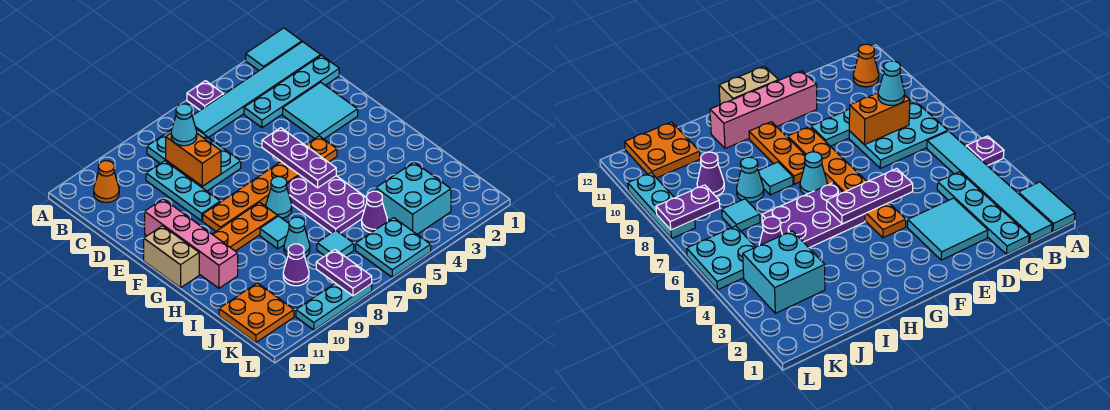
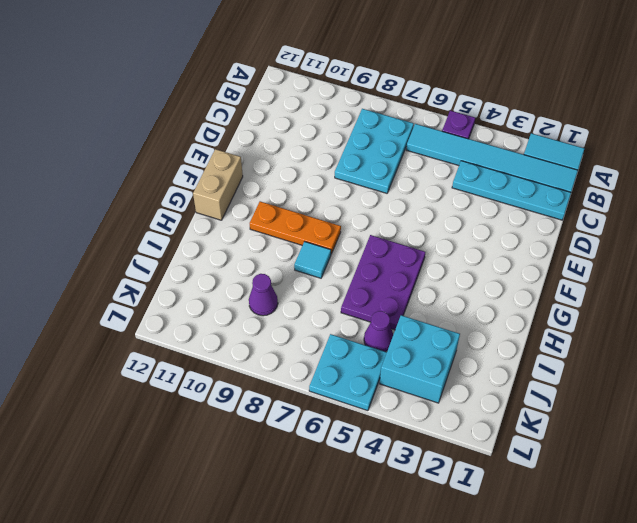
none -> orange 1x1 cone [94,161,119,202]
none -> cyan 1x3 plate [146,161,220,221]
none -> cyan 2x2 tile [283,82,358,139]

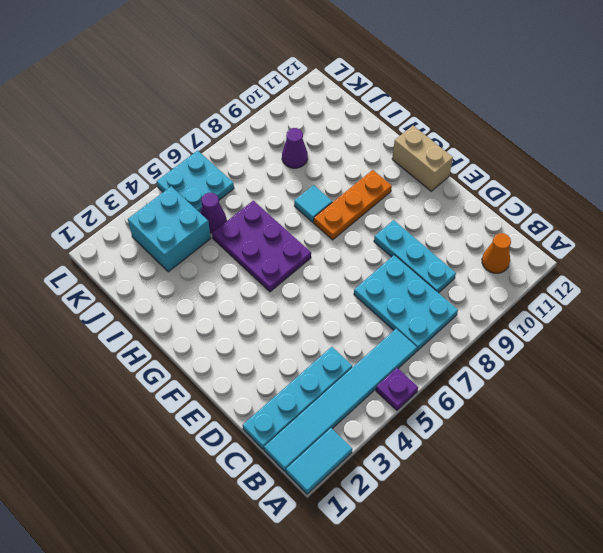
none -> cyan 2x2 tile [283,82,358,139]
none -> pink 1x4 brick [145,199,238,288]
none -> orange 1x6 plate [203,136,337,231]

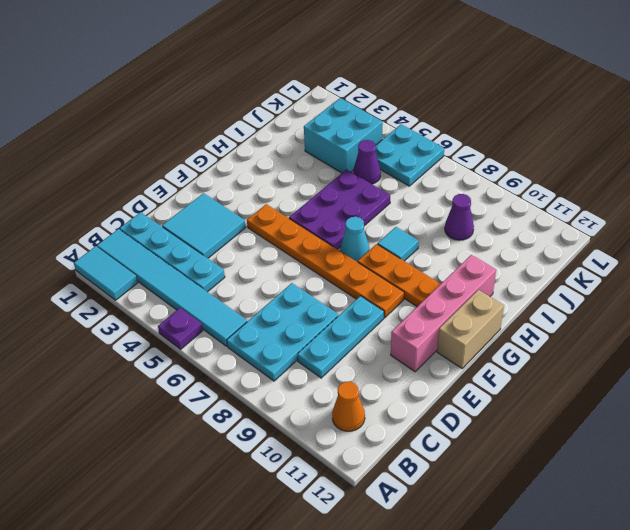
none -> cyan 1x1 cone [284,217,310,257]
none -> cyan 1x1 tile [317,230,354,256]
none -> orange 2x2 plate [219,283,294,343]

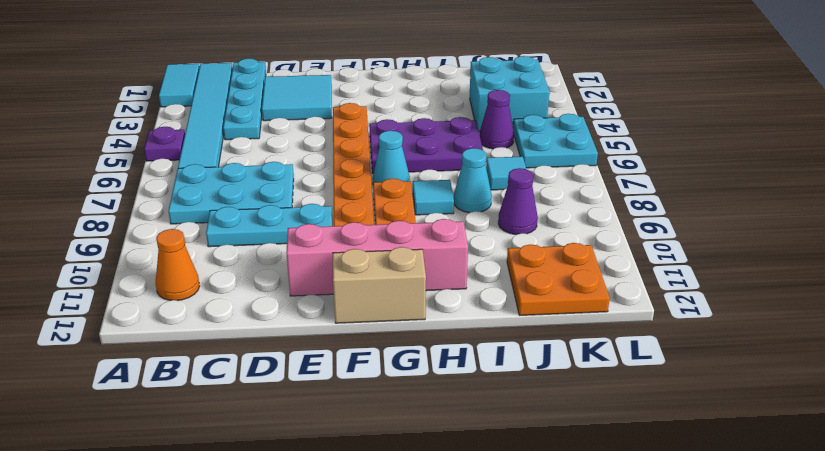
none -> cyan 1x3 plate [296,283,372,330]
none -> orange 1x2 brick [166,133,221,186]
none -> purple 1x3 plate [262,128,336,188]

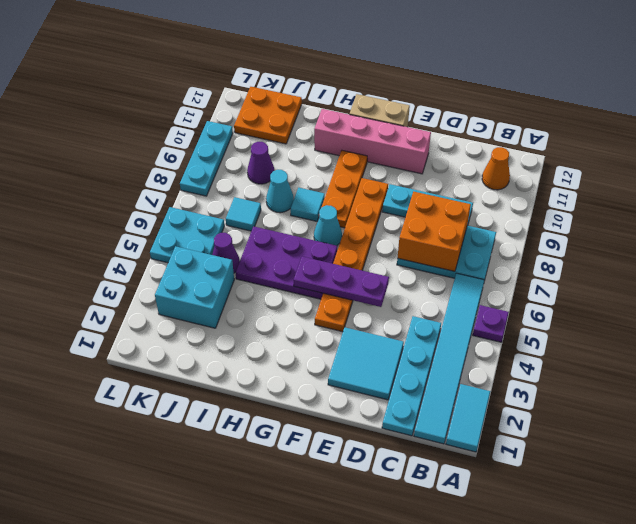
orange 2x2 brick [398,192,471,271] -> orange 1x2 brick [166,133,221,186]
none -> purple 1x2 plate [316,250,372,296]
none -> cyan 1x1 cone [171,104,197,146]

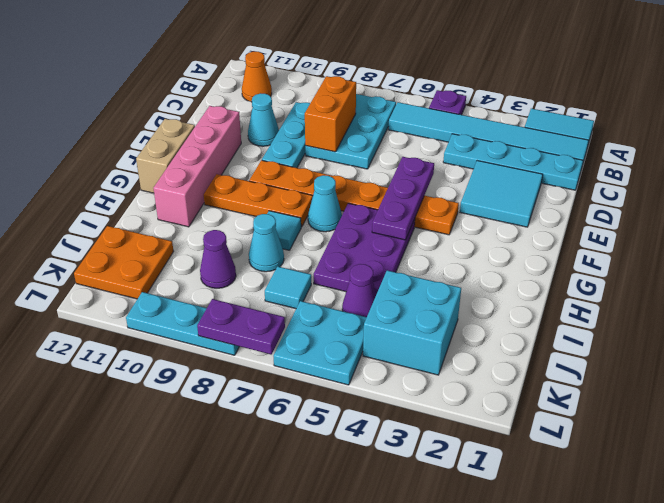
cyan 1x1 cone [248,93,279,146] -> cyan 1x1 cone moved to [171,104,197,146]
purple 1x2 plate [197,299,285,354] -> purple 1x2 plate turned to [316,250,372,296]

